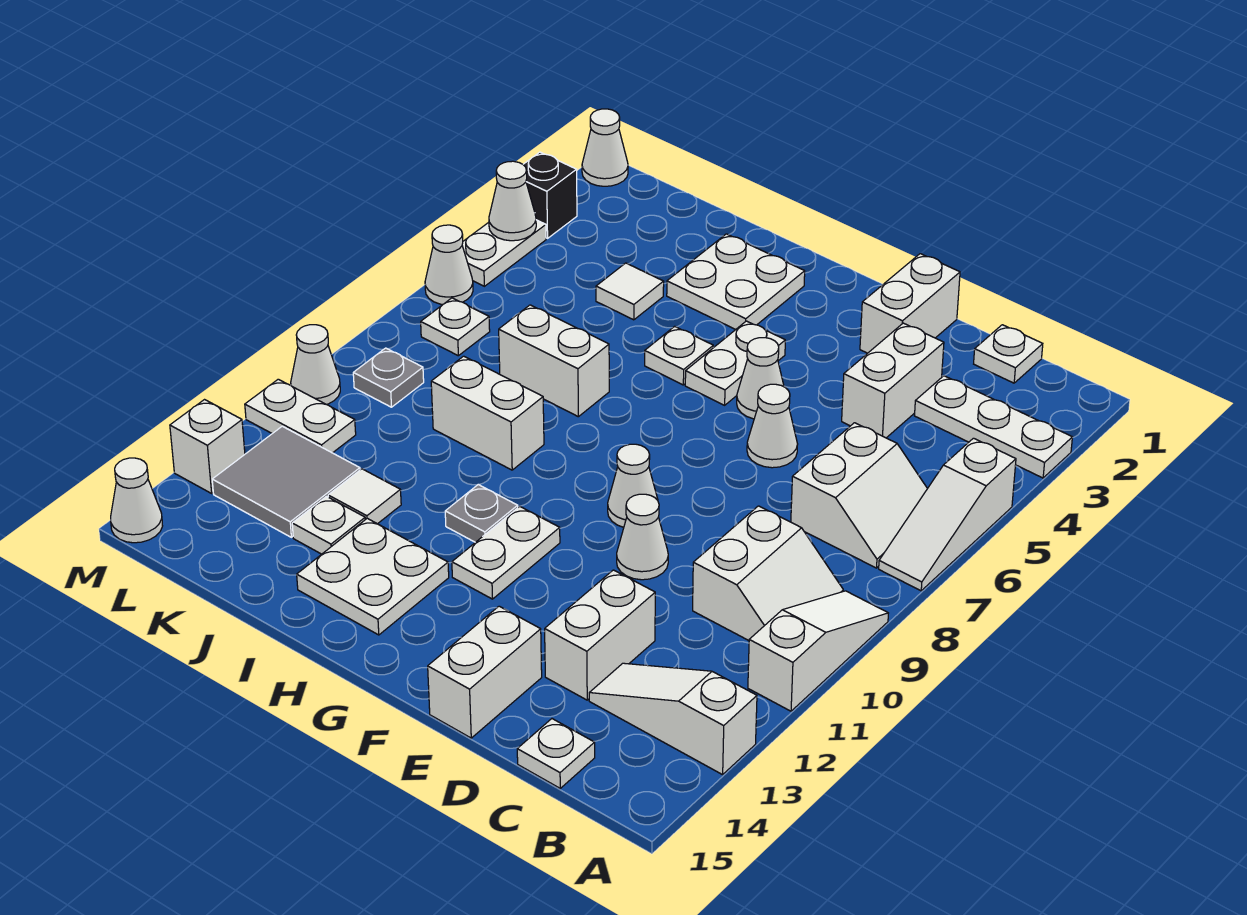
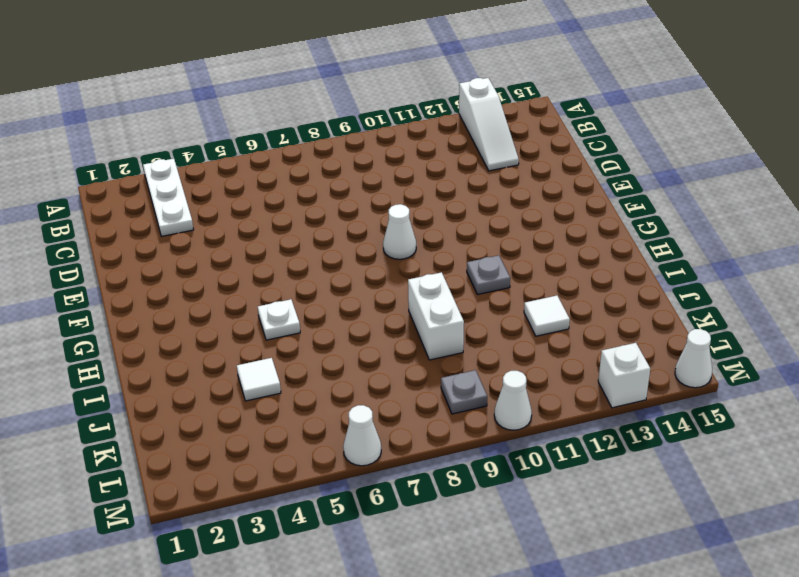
none -> white 1x3 slope [879,438,1016,591]
none -> white 1x3 slope [748,591,888,711]
none -> white 2x2 slope [791,423,927,568]
none -> white 2x2 slope [693,506,843,640]

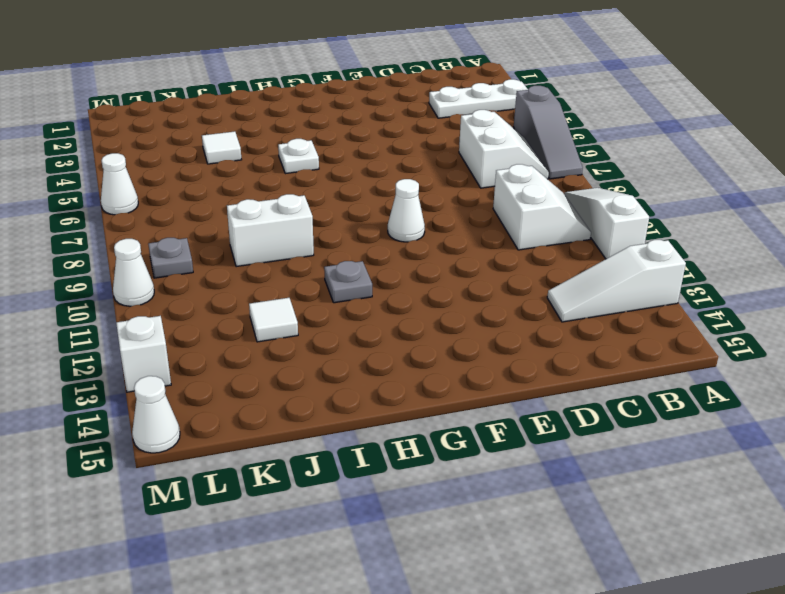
grey 1x3 slope [514,86,583,179] -> white 1x3 slope [879,438,1016,591]
none -> white 1x1 plate [974,325,1043,383]
none -> white 1x1 plate [517,719,595,788]
none -> white 1x2 brick [842,323,944,438]
none -> white 1x2 brick [545,570,655,700]

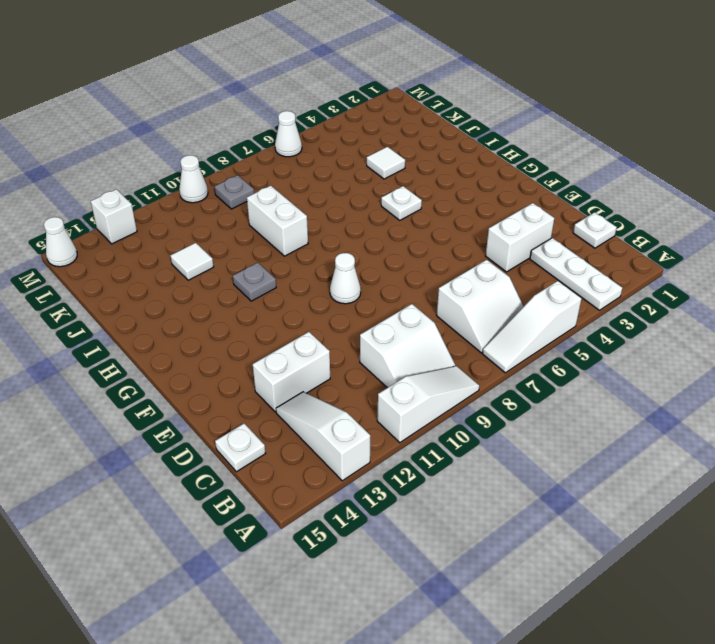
none -> white 1x2 brick [860,254,960,353]
none -> white 1x1 cone [747,384,798,468]
none -> white 1x1 cone [617,494,668,580]
none -> white 1x2 brick [428,606,542,738]

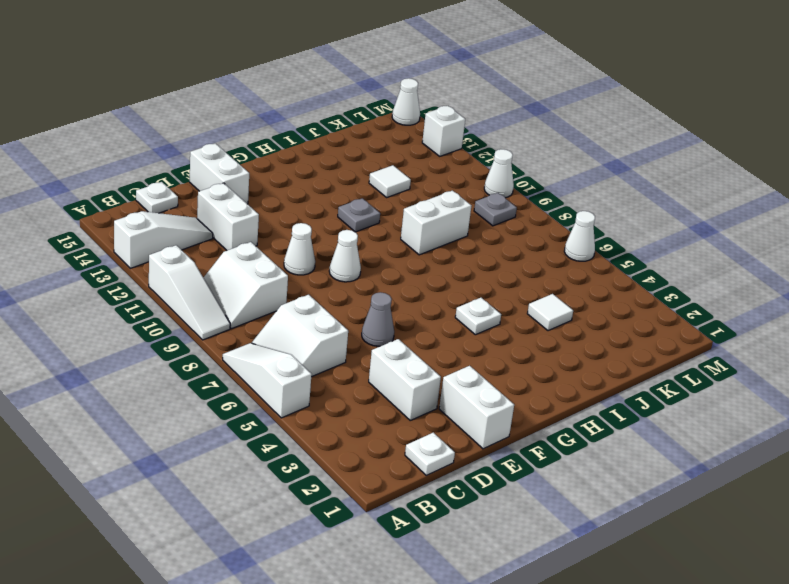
grey 1x1 cone [362,292,394,346] -> white 1x1 cone [747,384,798,468]
none -> white 1x3 plate [915,376,1072,478]
none -> white 1x1 cone [737,338,784,419]
none -> white 1x2 plate [685,321,785,405]
none -> white 1x2 plate [452,506,560,599]

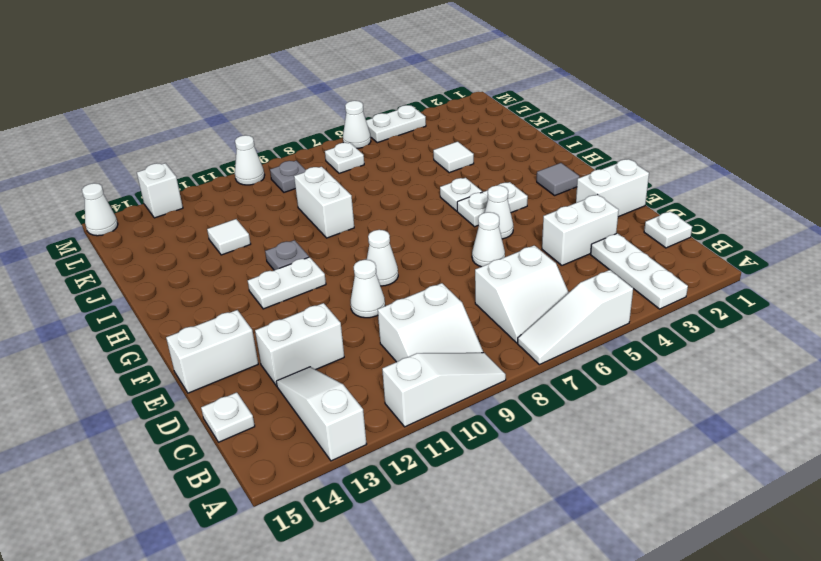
grey 1x1 tile [537,163,579,195] -> none
none -> white 2x2 plate [667,234,805,330]
none -> white 2x2 plate [297,518,449,635]
none -> white 1x2 brick [499,305,609,417]
none -> white 1x1 plate [292,496,365,554]

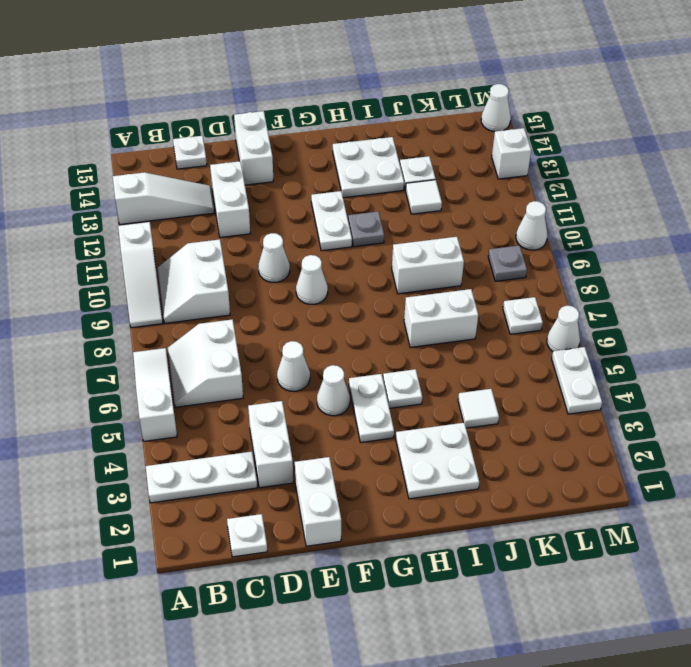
none -> grey 2x2 tile [212,426,360,537]
none -> white 1x2 plate [245,379,356,453]
none -> white 1x1 cone [582,109,628,186]
none -> black 1x1 brick [523,152,577,238]

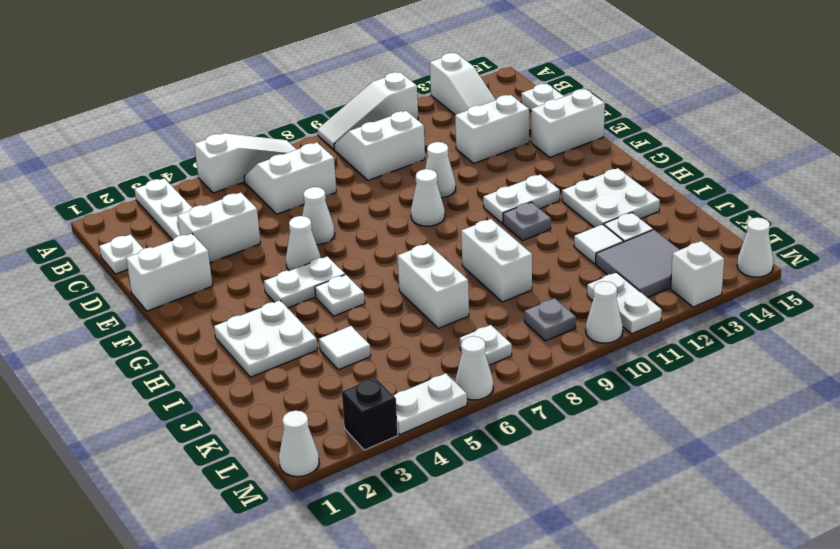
none -> white 1x1 cone [489,161,536,241]

